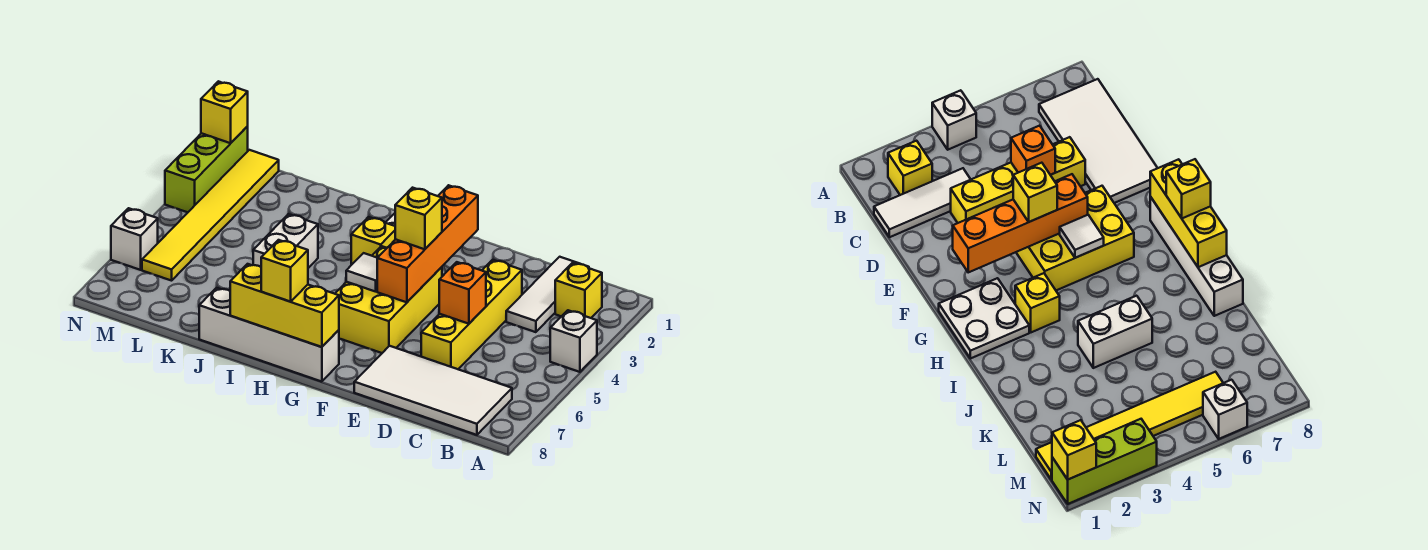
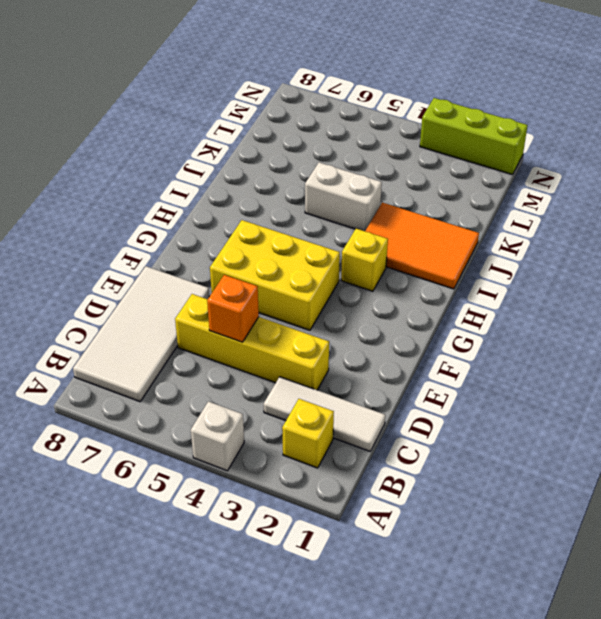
orange 2x3 tile [365,203,479,289] -> none
none -> white 2x2 plate [939,278,1029,359]
none -> white 1x4 brick [199,288,339,382]
none -> yellow 1x6 tile [142,150,279,281]

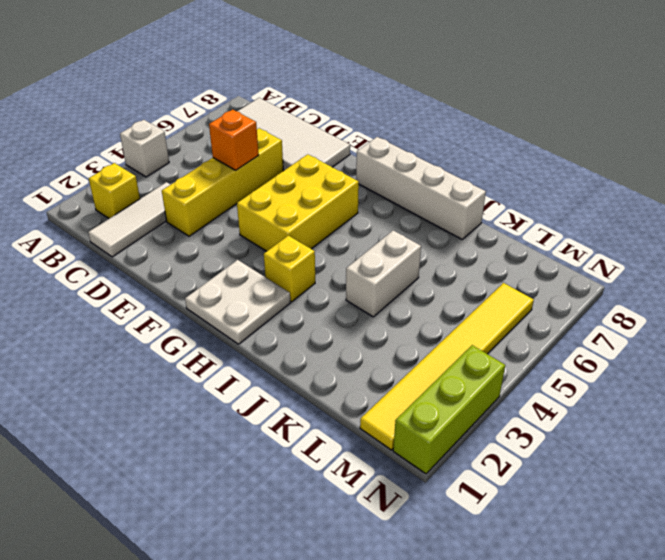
none -> white 1x1 brick [111,208,158,270]
none -> orange 1x4 brick [377,185,478,302]
none -> white 1x1 tile [346,253,377,292]

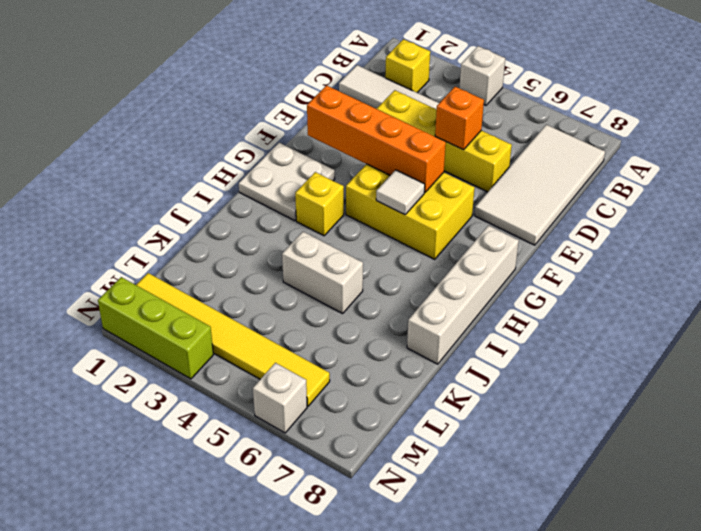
none -> yellow 1x3 brick [230,264,339,347]
none -> yellow 1x1 brick [201,81,248,143]
none -> yellow 1x1 brick [395,188,442,249]

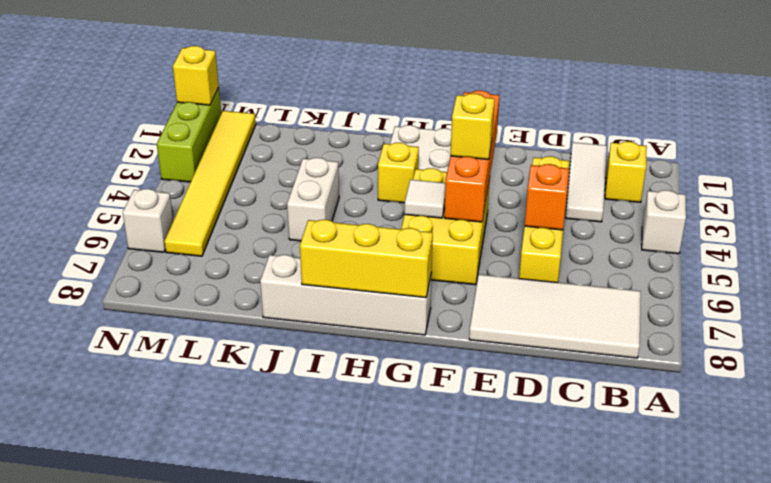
none -> yellow 1x1 brick [261,240,308,302]

